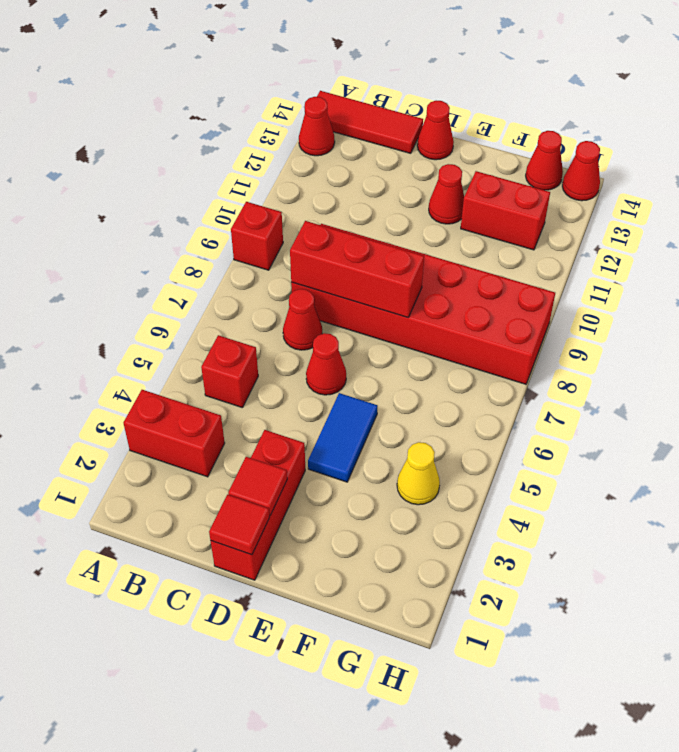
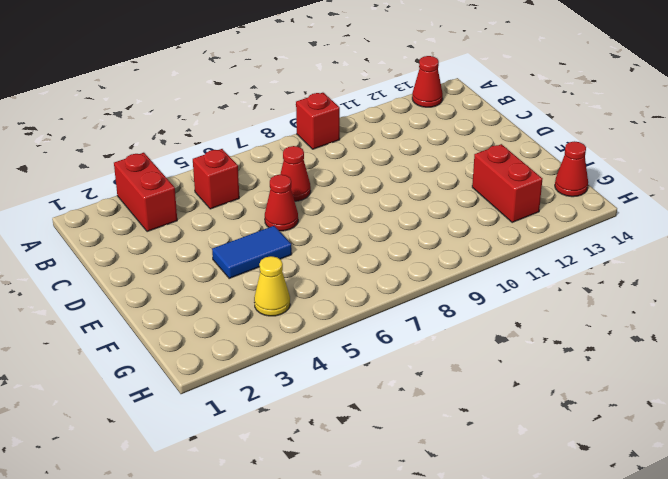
none -> red 1x3 tile [317,91,423,153]
none -> red 2x6 brick [291,224,555,384]
none -> red 1x3 brick [211,430,305,580]

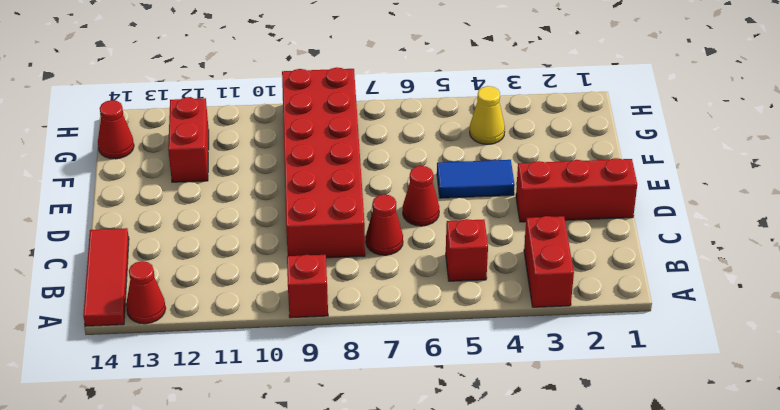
none -> red 1x1 cone [417,101,454,160]
none -> red 1x1 cone [429,164,464,224]
none -> red 1x1 cone [562,141,600,201]

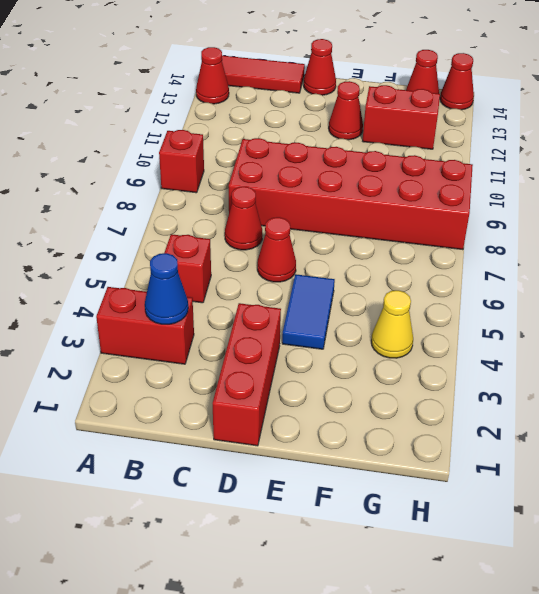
blue 1x1 cone [145,253,188,324] -> none
none -> red 1x3 brick [290,221,424,317]
none -> red 1x1 tile [209,495,269,555]
none -> red 1x1 tile [228,457,287,515]

